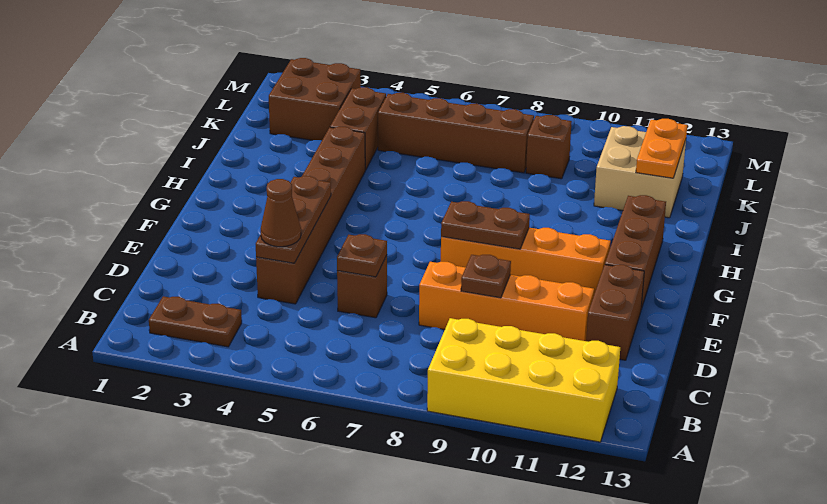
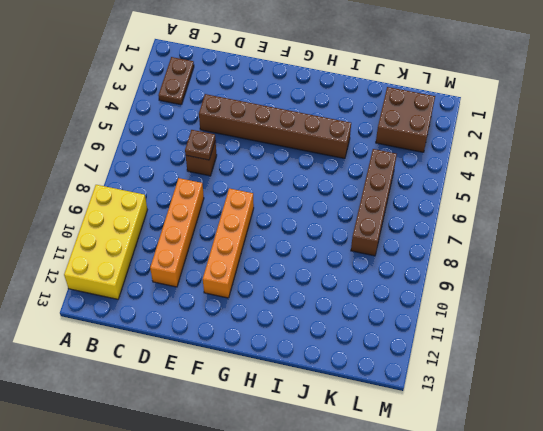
none -> brown 1x2 brick [586,265,644,360]
none -> brown 1x3 brick [605,195,666,309]
none -> brown 1x2 brick [330,87,386,170]

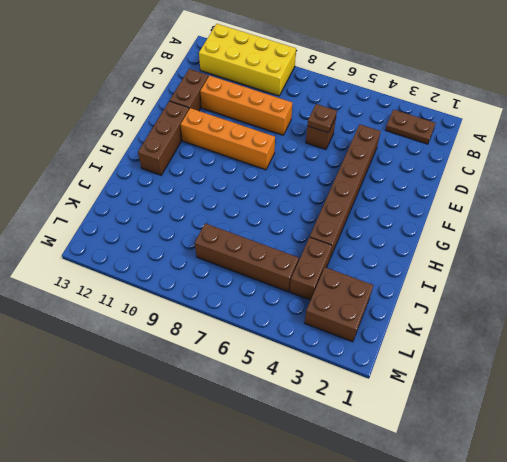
none -> tan 2x2 brick [594,126,686,218]
none -> brown 1x1 brick [526,115,572,179]
none -> brown 1x3 plate [256,176,331,263]

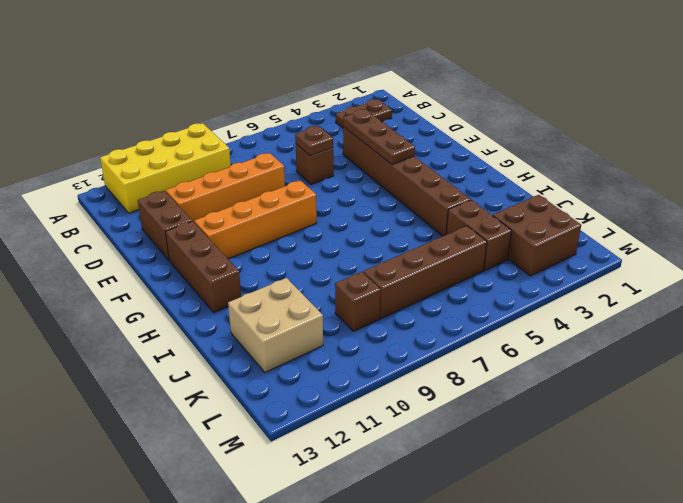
none -> brown 1x1 plate [461,255,511,298]
none -> brown 1x2 plate [441,201,530,249]
none -> orange 1x2 plate [636,119,687,178]

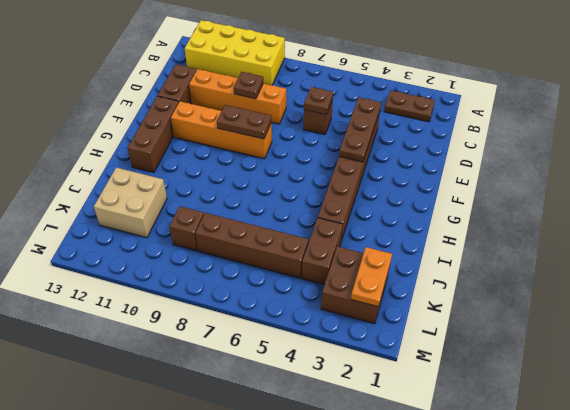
orange 1x2 plate [351,247,392,307] -> orange 1x2 plate moved to [636,119,687,178]
none -> brown 1x1 cone [261,179,301,247]

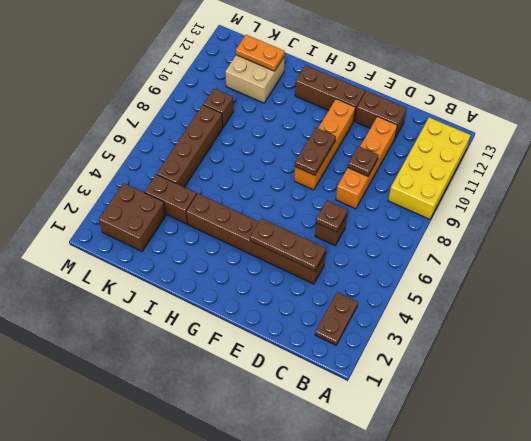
none -> brown 1x1 cone [261,179,301,247]

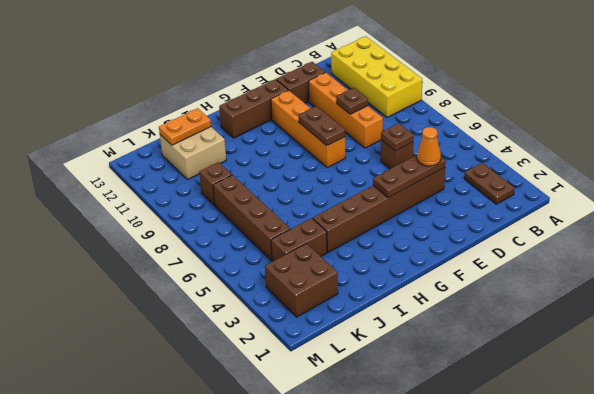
orange 1x1 cone [417,127,441,166] -> brown 1x1 cone [261,179,301,247]

